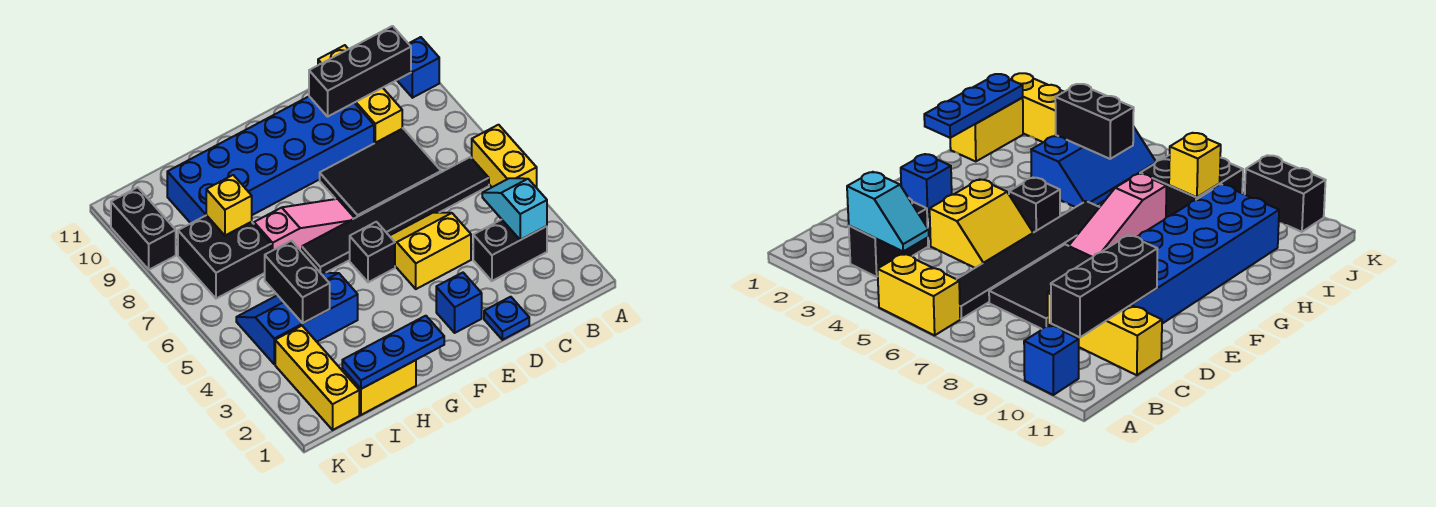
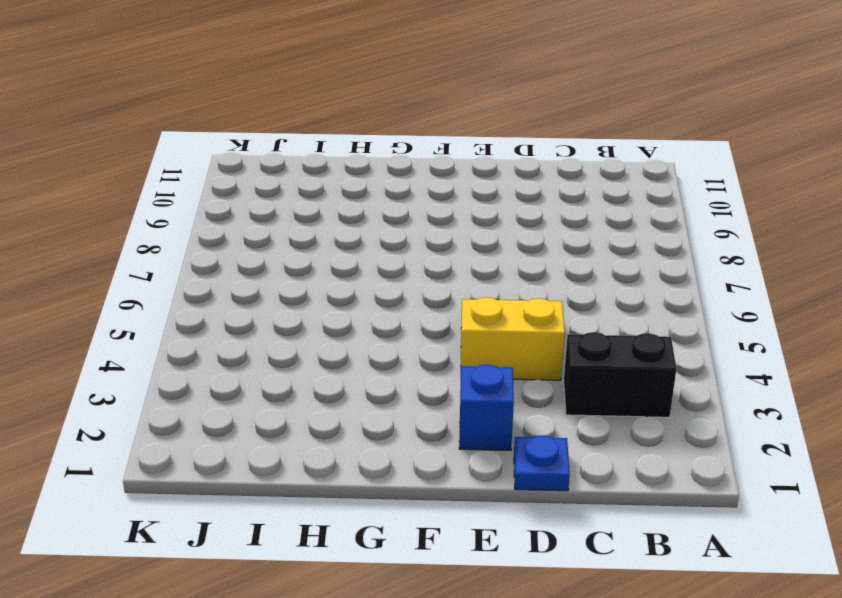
none -> yellow 1x2 brick [472,125,537,188]
none -> blue 1x1 brick [397,37,439,98]
none -> black 1x6 tile [302,157,489,273]

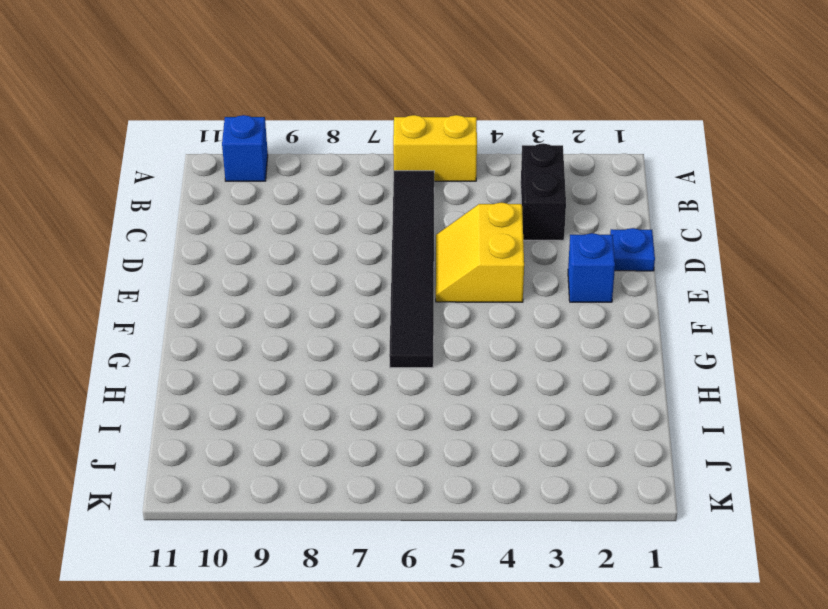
none -> black 2x3 tile [320,128,441,218]
none -> yellow 1x3 brick [318,45,402,143]
none -> blue 2x6 brick [167,97,374,223]

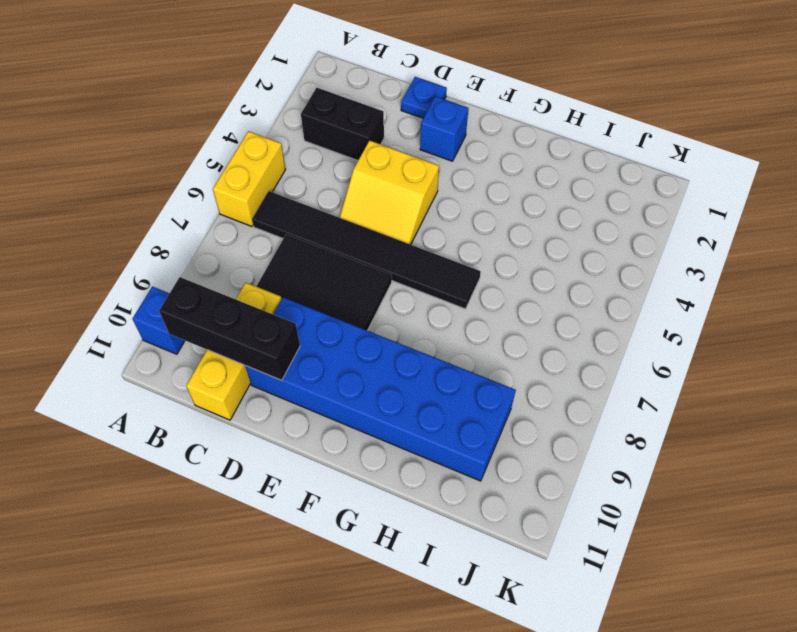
none -> black 1x1 brick [350,222,395,282]
none -> pink 1x3 slope [254,199,354,252]
none -> yellow 1x2 brick [342,360,416,415]

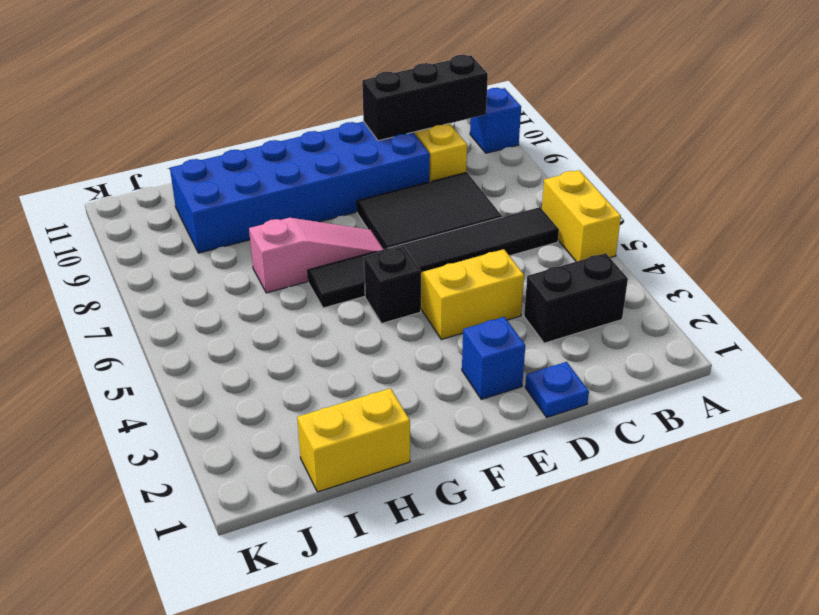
none -> blue 2x3 slope [236,273,358,364]
none -> black 2x2 brick [178,215,271,299]
none -> yellow 1x3 brick [275,326,359,430]

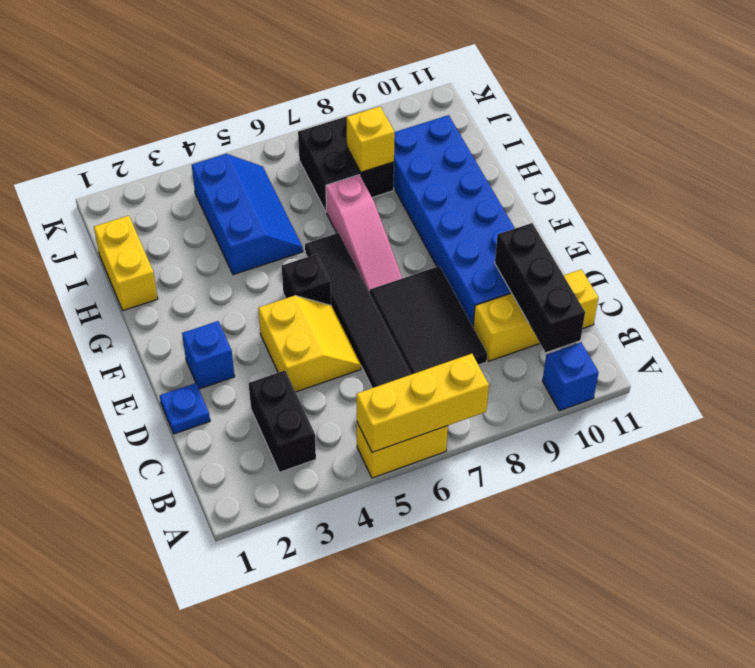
yellow 1x3 brick [356,354,489,452] -> yellow 1x3 brick moved to [275,326,359,430]
none -> black 1x2 brick [111,187,176,270]
none -> cyan 1x2 slope [482,178,547,240]
none -> blue 1x3 plate [342,316,444,389]

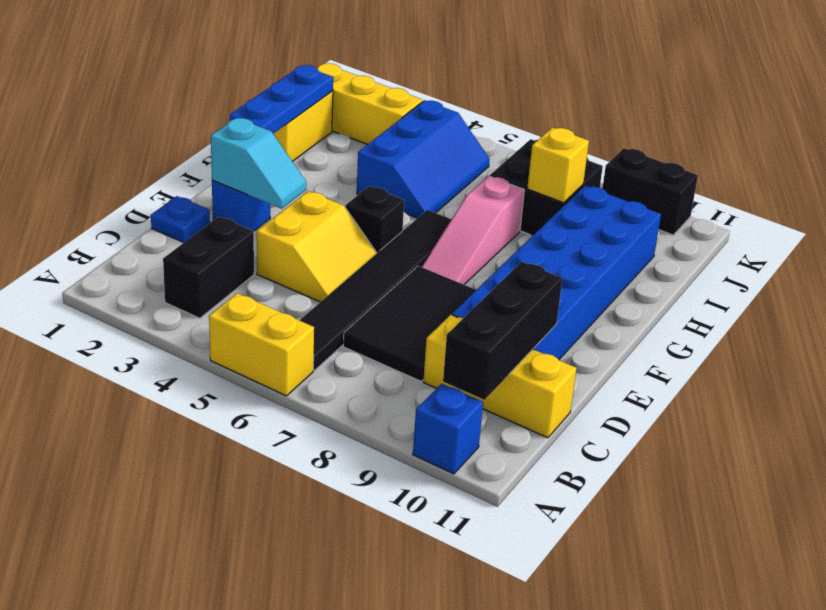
cyan 1x2 slope [211,118,306,209] -> cyan 1x2 slope moved to [482,178,547,240]
none -> black 1x2 brick [265,241,330,323]

